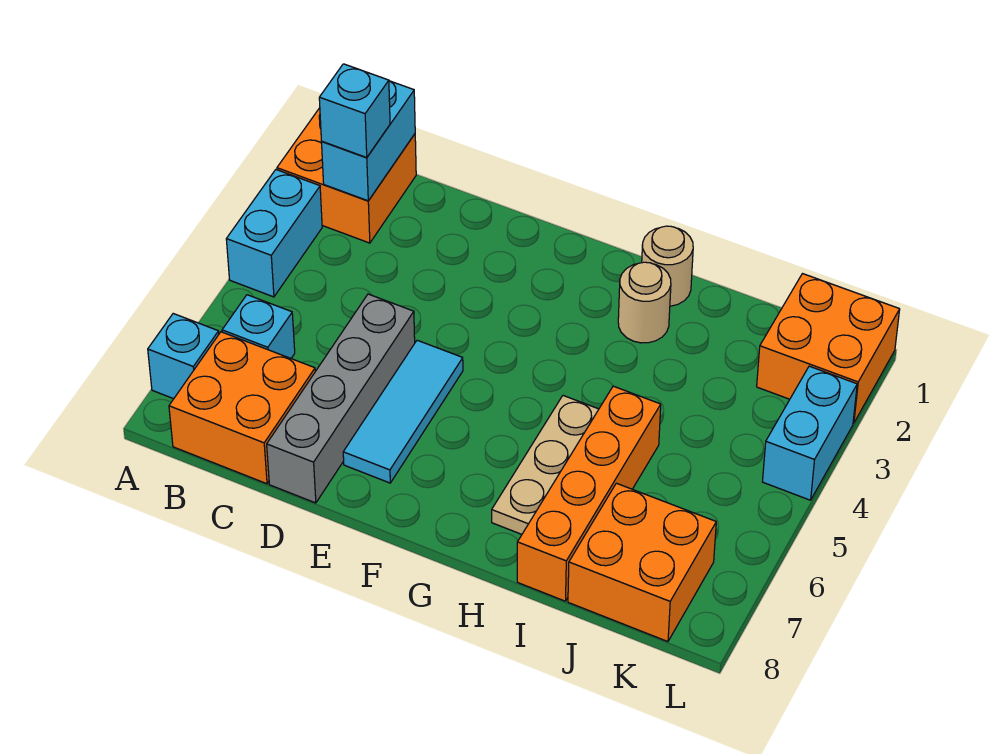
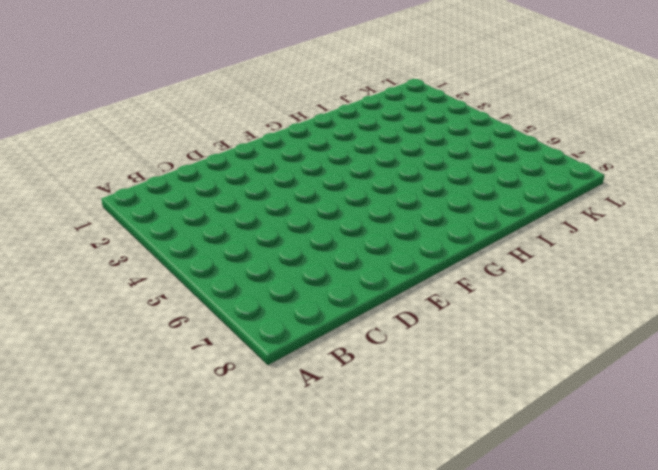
none -> orange 2x2 brick [277,108,416,243]
none -> cyan 1x2 brick [226,170,322,297]
none -> cyan 1x1 brick [148,314,219,399]

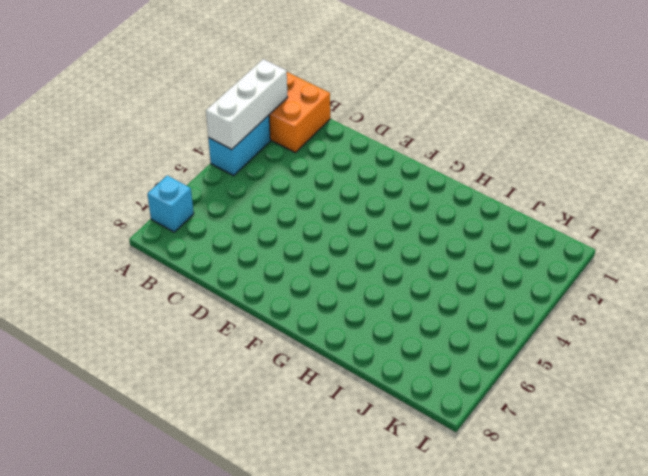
white 1x3 brick [206,59,288,149] -> none
none -> cyan 1x1 brick [222,295,295,358]
none -> orange 2x2 brick [169,332,315,484]
none -> grey 1x4 brick [267,294,415,503]

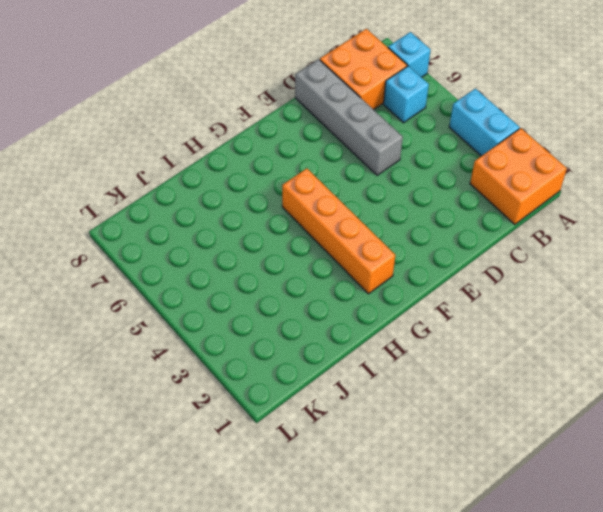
orange 1x4 brick [282,168,395,294] -> orange 1x4 brick moved to [517,386,661,601]
none -> cyan 1x3 tile [343,340,463,483]
none -> tan 1x1 round brick [642,226,693,306]
none -> tan 1x1 round brick [618,262,671,343]

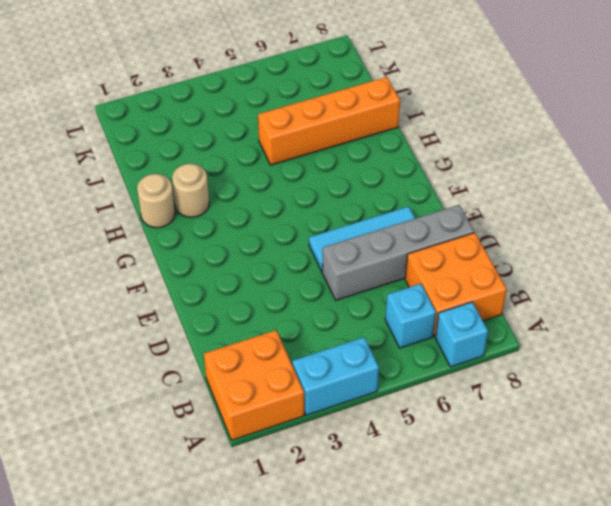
none -> tan 1x3 plate [492,396,599,534]
none -> orange 2x2 brick [568,483,716,642]
none -> orange 2x2 brick [757,274,900,423]

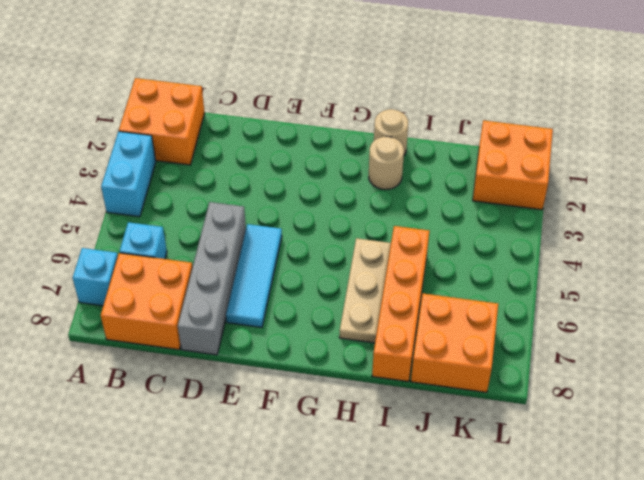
none -> cyan 1x2 brick [762,366,857,500]
none -> cyan 1x2 brick [322,81,415,201]
none -> cyan 1x1 brick [319,64,390,157]

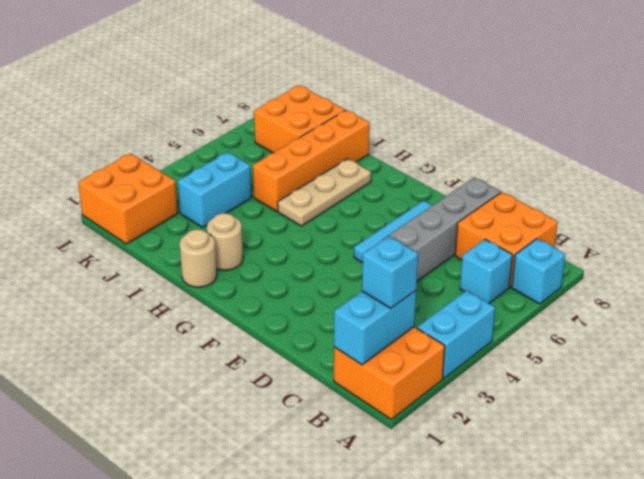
cyan 1x2 brick [178,152,252,227] -> cyan 1x2 brick moved to [762,366,857,500]

